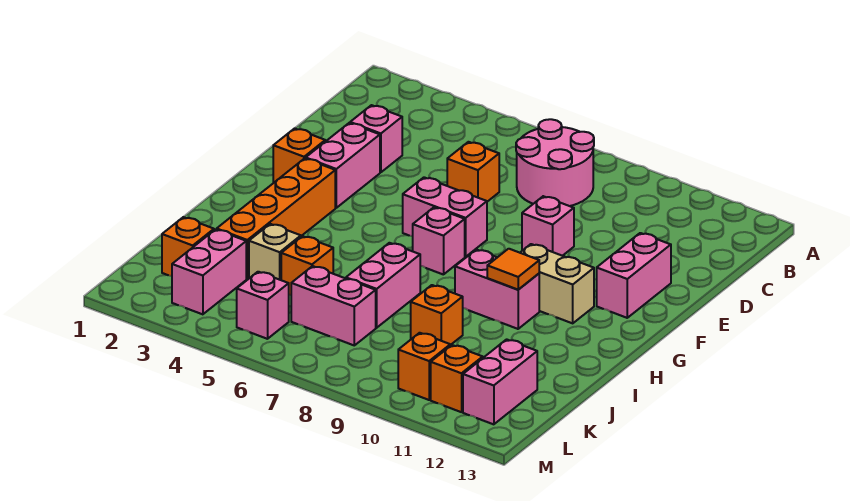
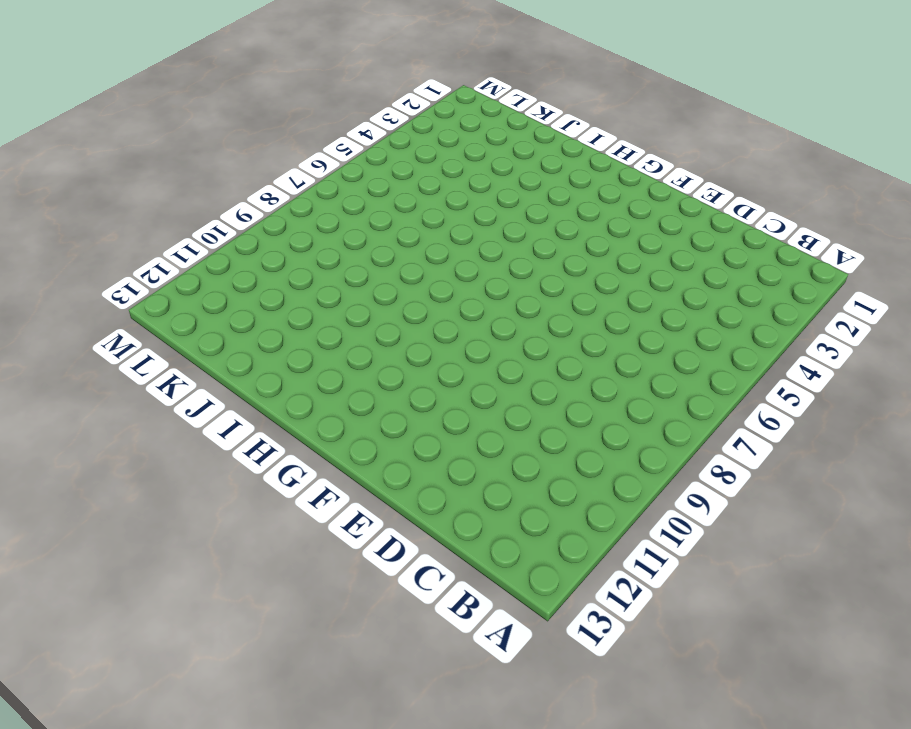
none -> pink 2x2 round brick [516,119,594,206]
none -> pink 1x1 brick [350,105,402,172]
none -> orange 1x1 brick [447,142,499,202]

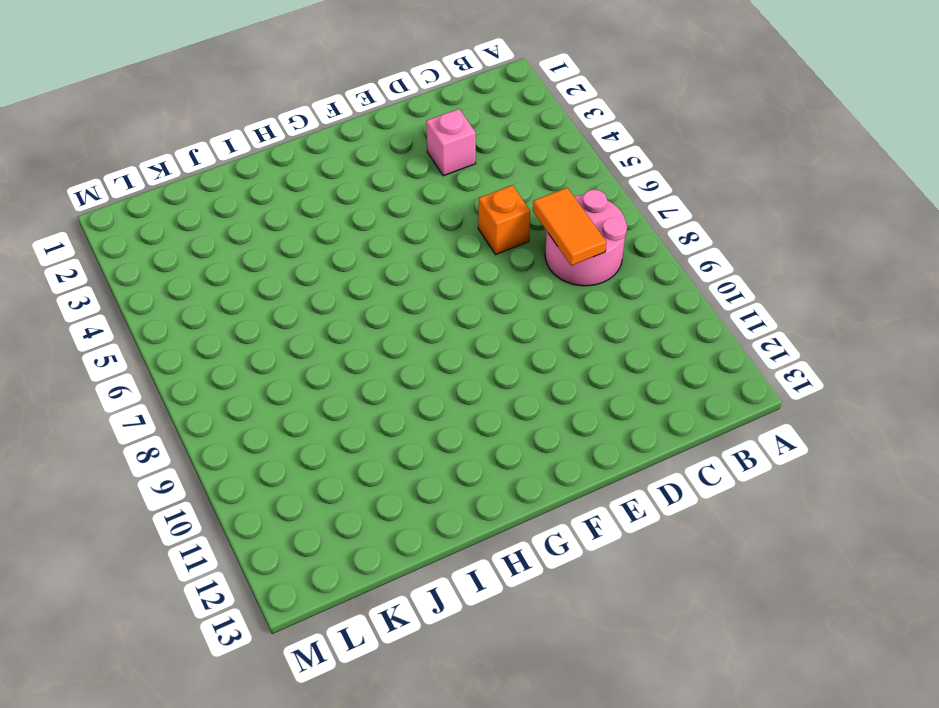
orange 1x2 tile [533,188,606,266] -> none
none -> pink 1x2 brick [306,123,380,208]
none -> pink 1x1 brick [522,196,574,256]
none -> pink 1x2 brick [597,233,671,318]

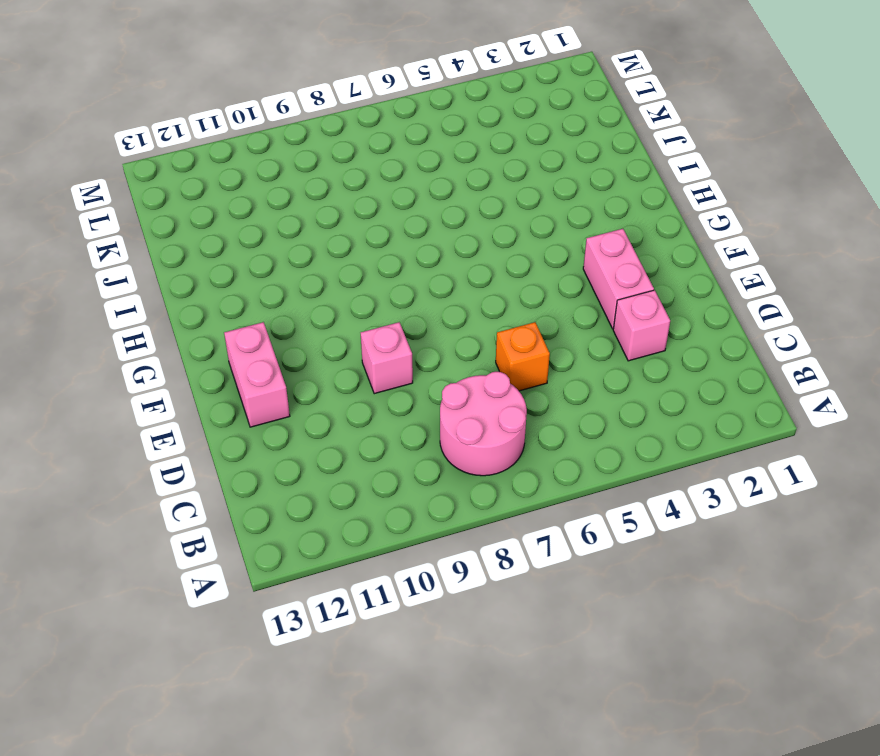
none -> orange 1x1 brick [273,128,325,183]
none -> pink 1x2 brick [403,177,487,257]
none -> orange 1x4 brick [217,158,335,279]

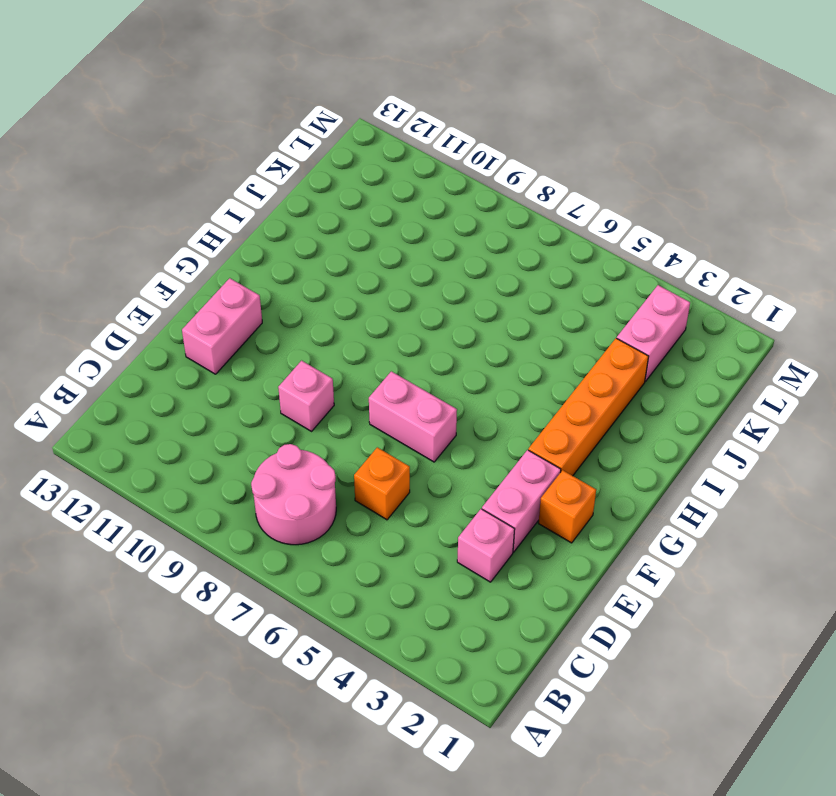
none -> pink 1x1 brick [413,207,465,275]
none -> tan 1x2 brick [520,244,594,323]
none -> pink 1x2 brick [455,250,539,329]

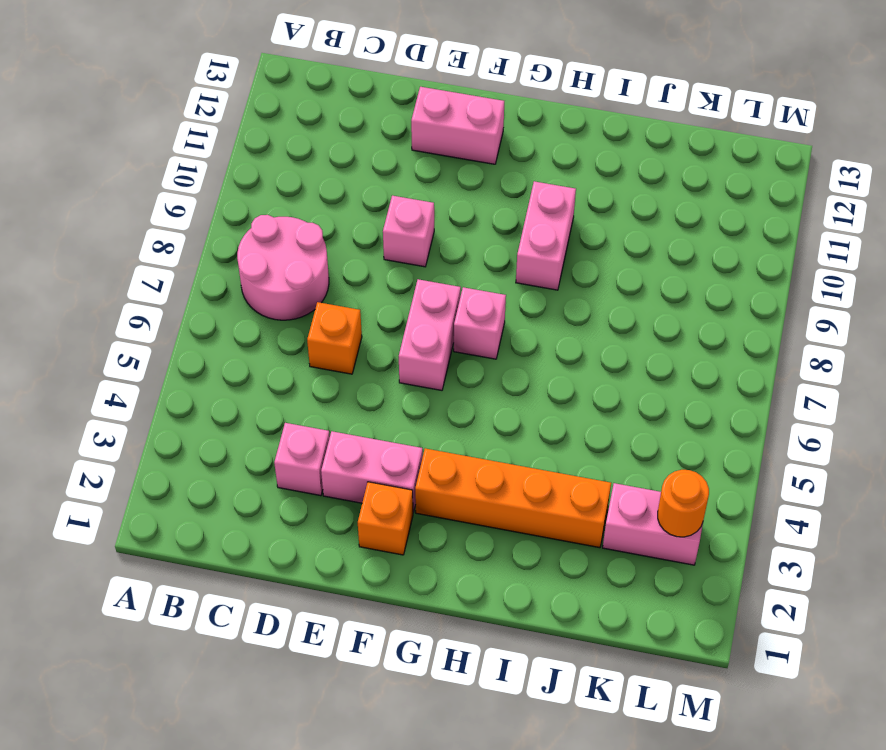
orange 1x1 round brick [658,470,709,537] -> none
none -> tan 1x2 brick [520,244,594,323]
none -> pink 1x2 brick [346,243,420,328]
none -> tan 1x1 brick [249,224,301,280]

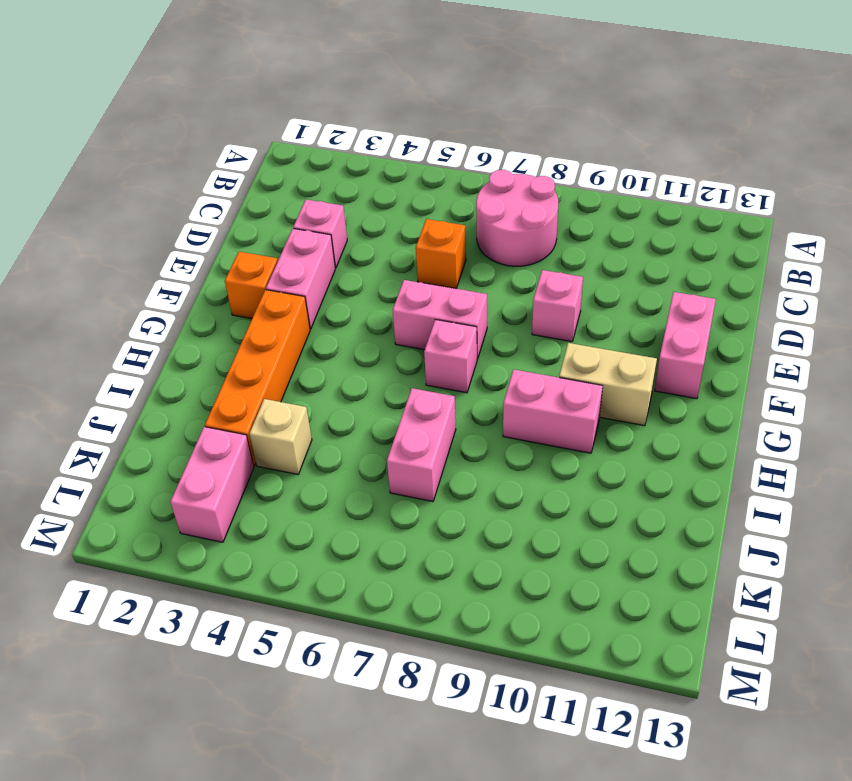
none -> orange 1x1 brick [281,236,333,295]
none -> orange 1x1 brick [411,285,463,345]
none -> orange 1x1 brick [162,217,214,276]

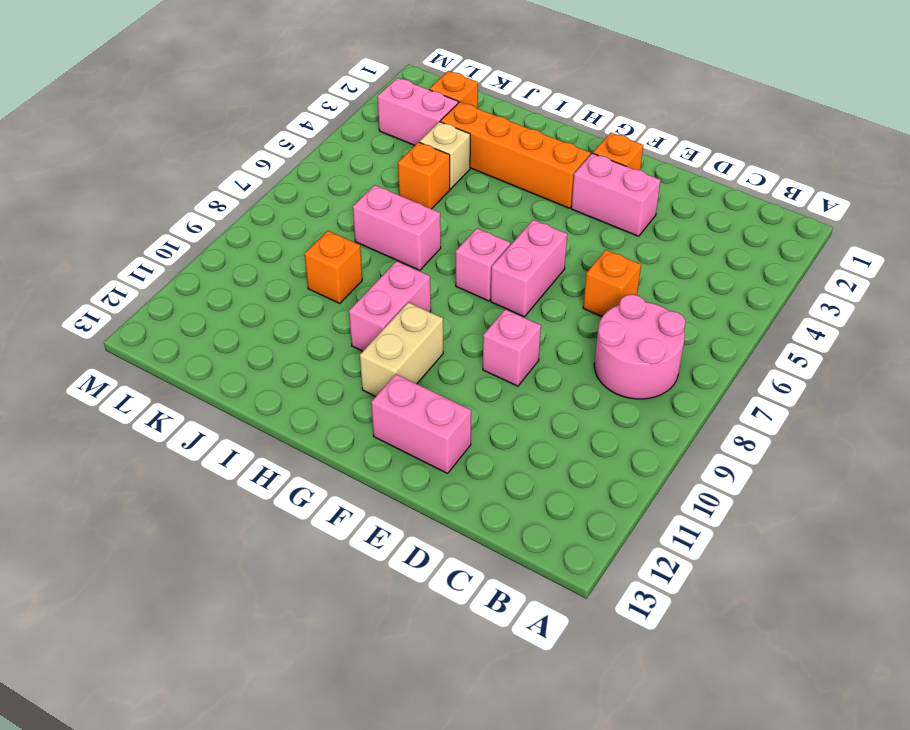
none -> pink 1x1 brick [350,105,402,172]
none -> pink 1x2 brick [291,266,376,345]
none -> pink 1x2 brick [463,339,537,424]

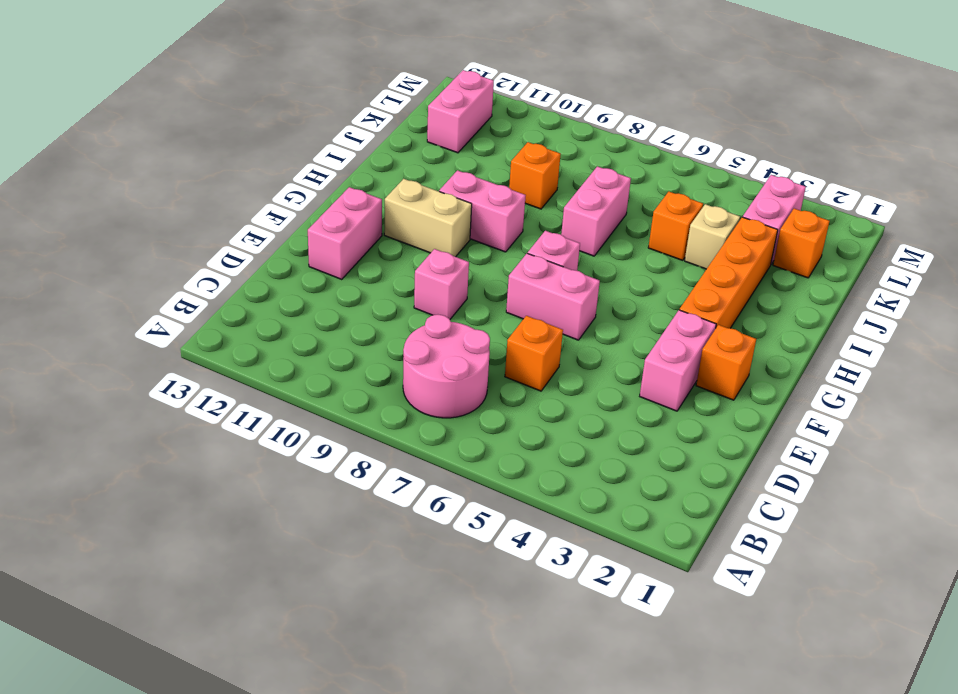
none -> pink 1x1 brick [350,105,402,172]
none -> pink 1x2 brick [291,266,376,345]
none -> pink 1x1 brick [237,272,289,339]

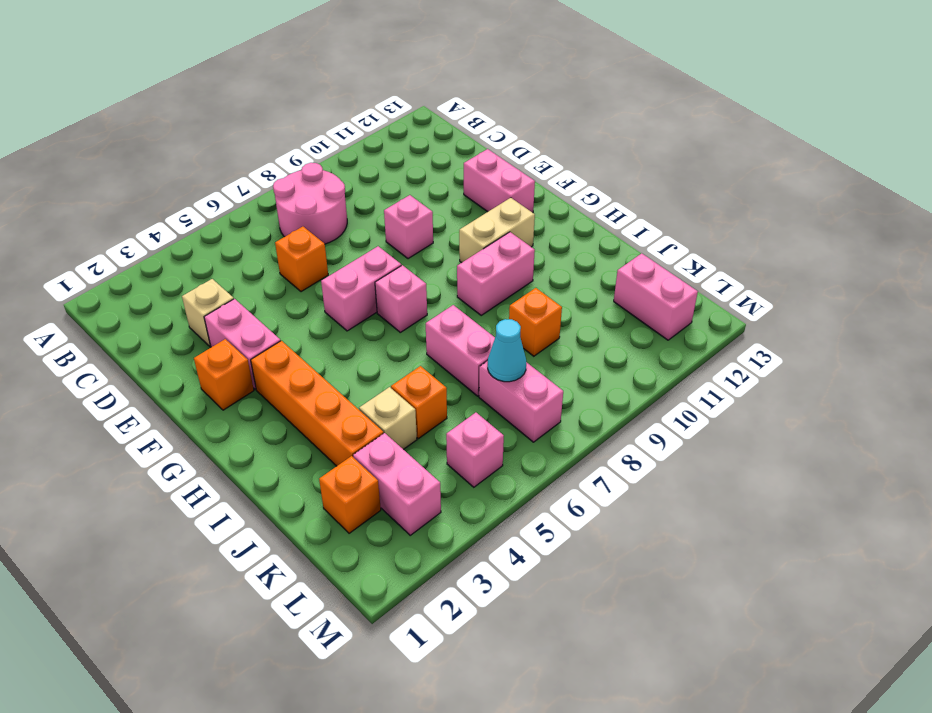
tan 1x1 brick [182,279,234,347] -> pink 1x1 brick [350,105,402,172]
pink 1x2 brick [479,361,563,442] -> pink 1x2 brick turned to [291,266,376,345]
cyan 1x1 cone [488,319,526,382] -> none
none -> orange 1x1 brick [398,333,450,400]
none -> orange 1x1 brick [431,345,483,412]
none -> orange 1x1 tile [487,249,539,290]

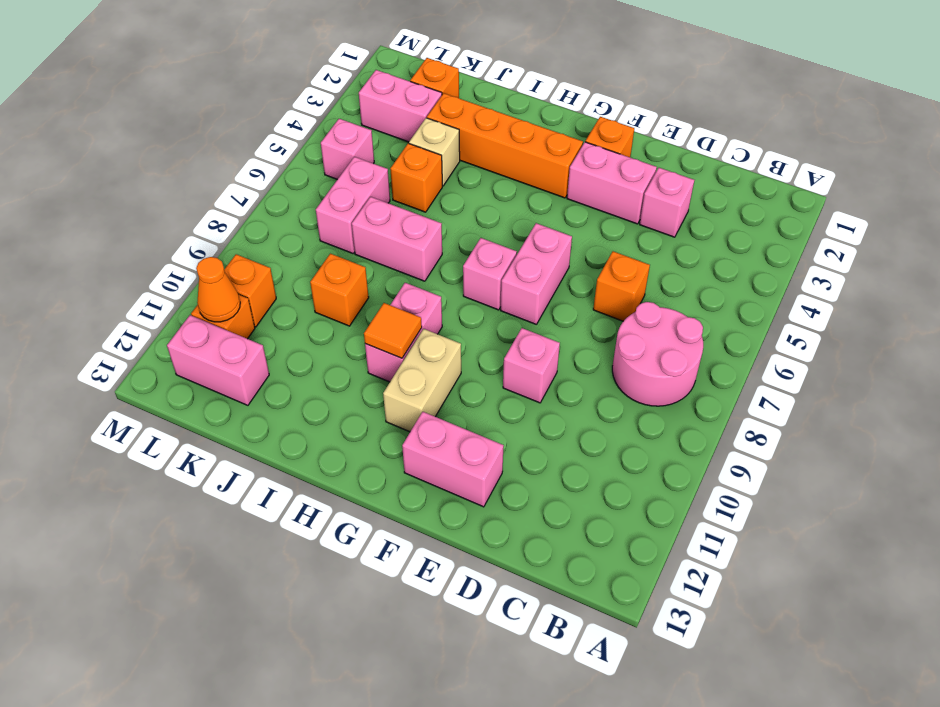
orange 1x1 cone [196,257,240,322] -> none

